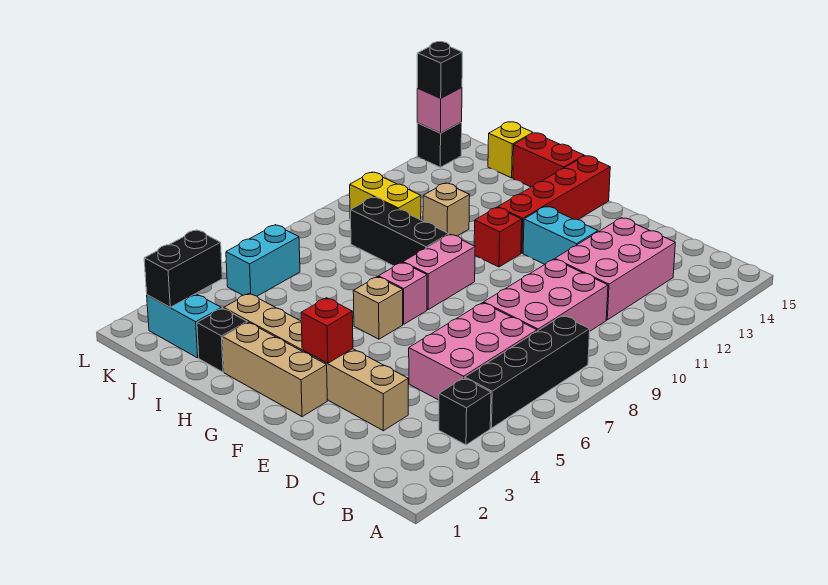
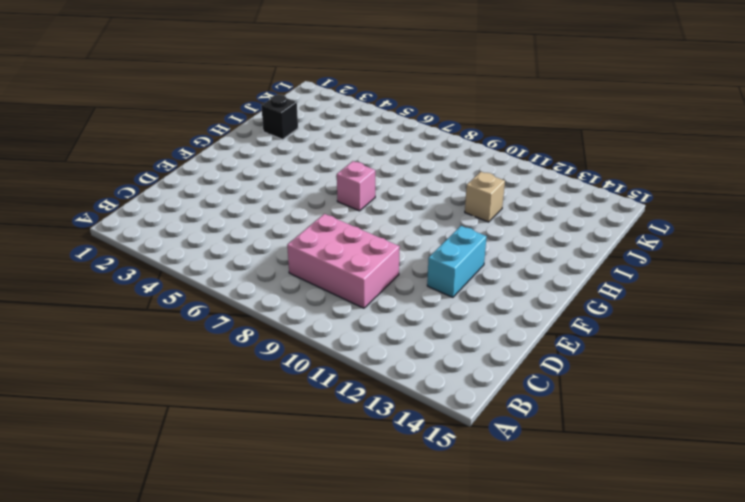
none -> black 1x1 brick [439,378,491,445]
none -> black 1x4 brick [465,315,590,428]
none -> pink 2x3 brick [409,303,537,400]

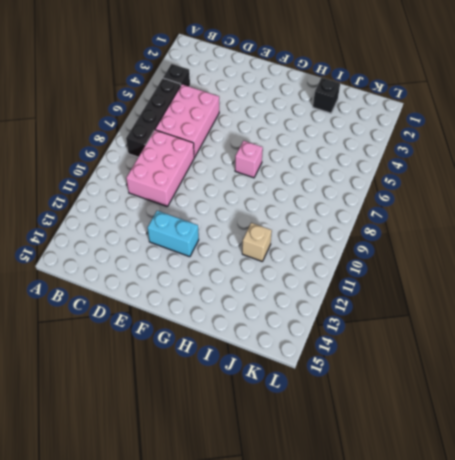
none -> pink 2x3 brick [555,218,675,320]
none -> tan 1x6 brick [224,294,408,431]
none -> tan 1x3 brick [223,322,327,417]

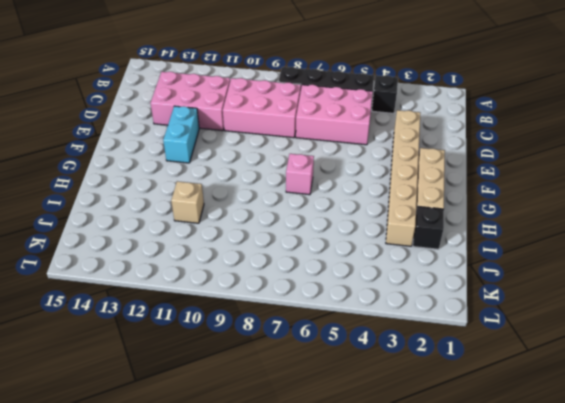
none -> tan 1x1 brick [353,277,403,339]
none -> pink 1x2 brick [403,234,475,309]
none -> red 1x1 brick [474,207,522,267]

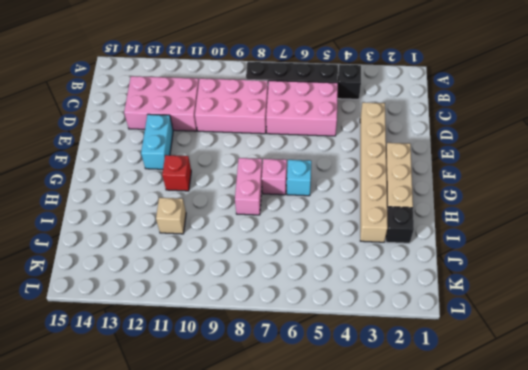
cyan 1x1 brick [287,160,311,196] -> tan 1x1 brick [353,277,403,339]
pink 1x2 brick [235,158,263,215] -> pink 1x2 brick turned to [403,234,475,309]
none -> red 1x4 brick [498,156,610,253]
none -> black 1x3 brick [351,197,449,266]
none -> red 1x2 brick [513,133,584,187]

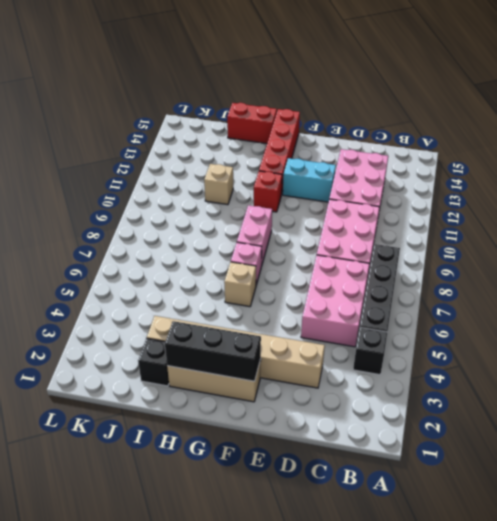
black 1x3 brick [165,321,261,381] -> black 1x3 brick moved to [351,197,449,266]
none -> cyan 1x2 brick [147,294,221,358]
none -> yellow 1x2 brick [350,172,421,220]
none -> yellow 1x1 brick [488,122,533,178]

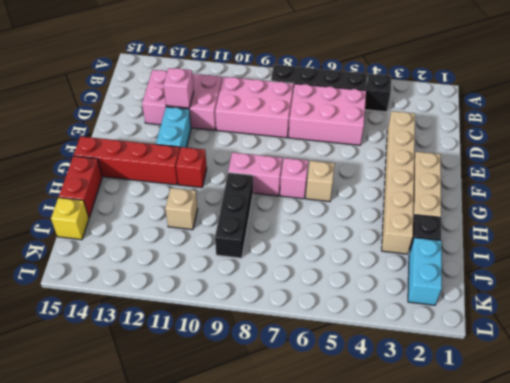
pink 1x1 brick [164,68,194,108] -> pink 1x1 brick moved to [417,88,462,133]
none -> yellow 1x2 brick [350,172,421,220]
none -> cyan 1x2 brick [226,225,300,296]
none -> black 1x1 brick [417,122,462,167]

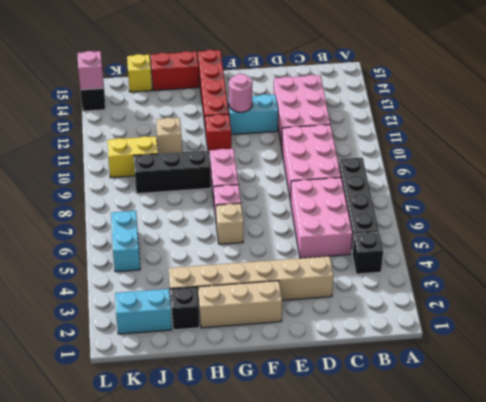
pink 1x1 round brick [229,74,253,112] -> none
none -> red 1x1 brick [301,298,353,363]
none -> black 1x2 brick [144,230,222,307]
none -> black 1x1 brick [417,42,462,98]

